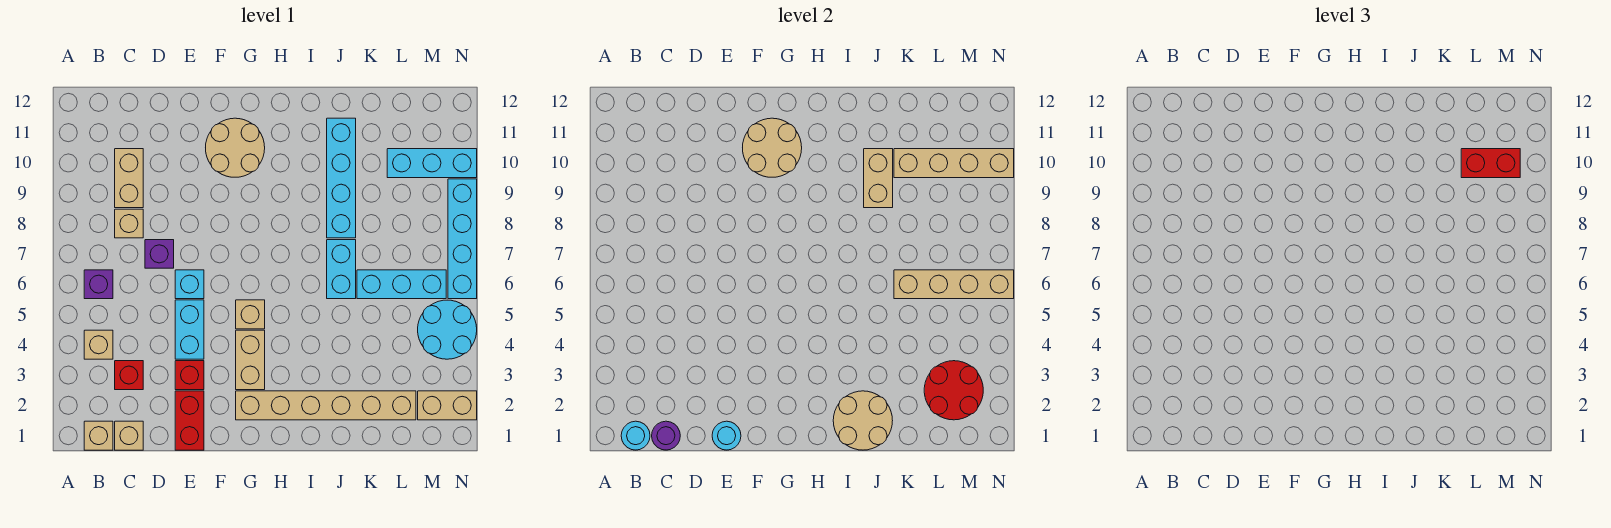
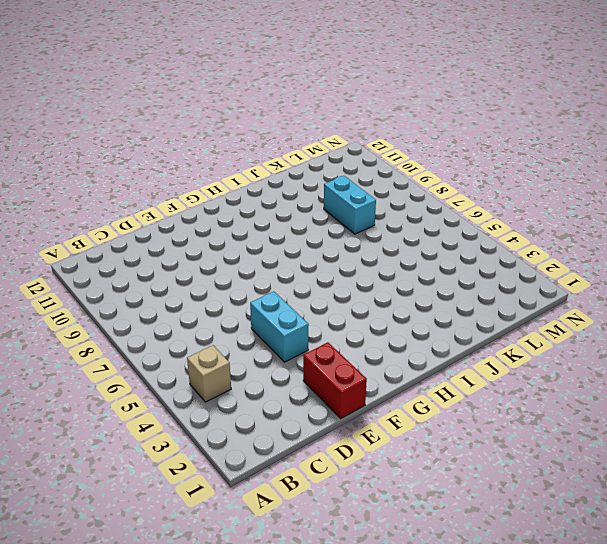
cyan 1x2 brick [324,176,376,234] -> cyan 1x2 brick moved to [327,240,356,299]
none -> tan 1x1 brick [84,421,113,450]
none -> purple 1x1 brick [84,270,113,299]
none -> tan 1x1 brick [115,421,143,450]
none -> red 1x1 brick [115,361,143,390]

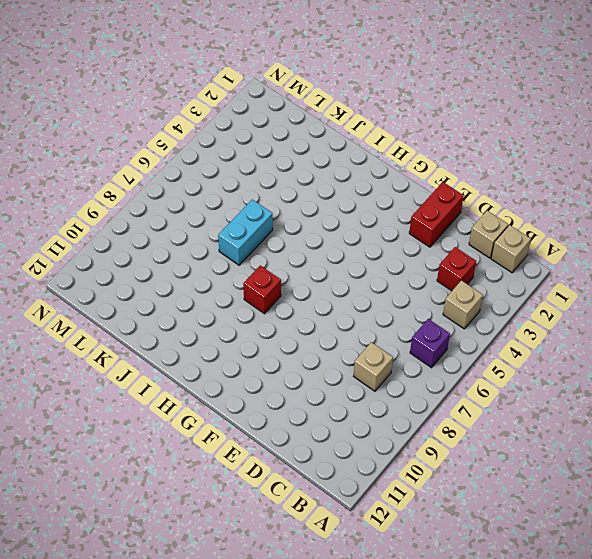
red 1x1 brick [243,265,281,314] -> red 1x1 brick moved to [175,361,204,390]
none -> tan 1x2 brick [115,149,143,208]
none -> purple 1x1 brick [145,240,174,268]
none -> cyan 1x2 brick [175,300,204,359]
none -> cyan 1x1 brick [175,270,204,299]

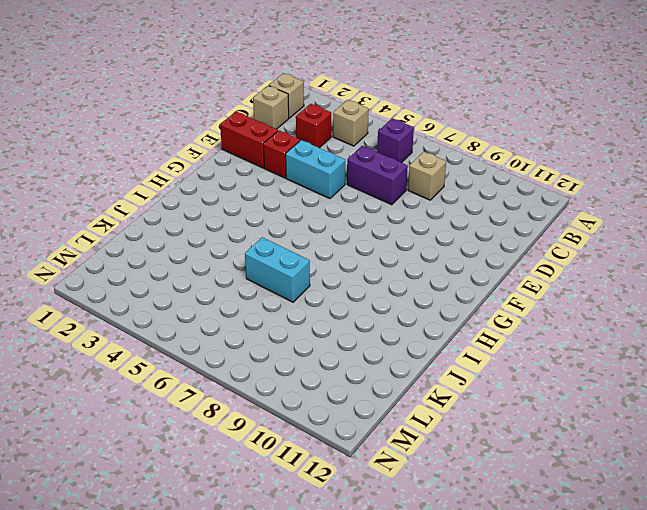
purple 1x2 brick [347,146,408,205] -> purple 1x1 brick [145,240,174,268]
none -> tan 1x2 brick [115,149,143,208]
none -> cyan 1x1 brick [175,270,204,299]
none -> tan 2x2 round brick [206,118,265,177]
none -> tan 1x6 brick [236,391,416,420]

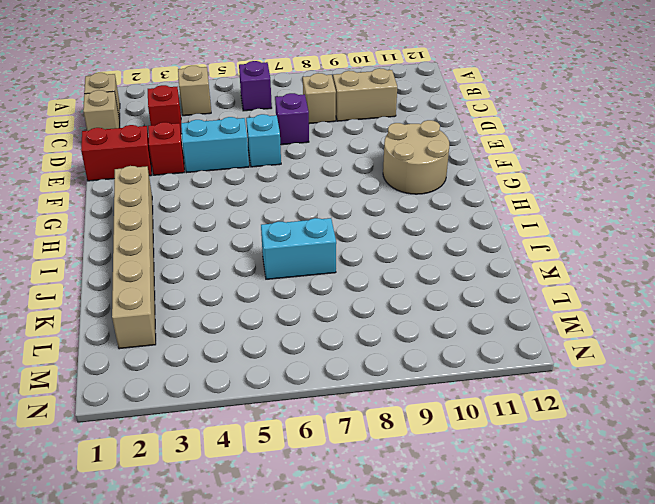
none -> tan 1x2 brick [236,330,265,390]
none -> tan 1x1 brick [236,300,265,329]
none -> cyan 1x4 brick [327,118,356,238]
none -> cyan 1x3 brick [357,270,446,299]

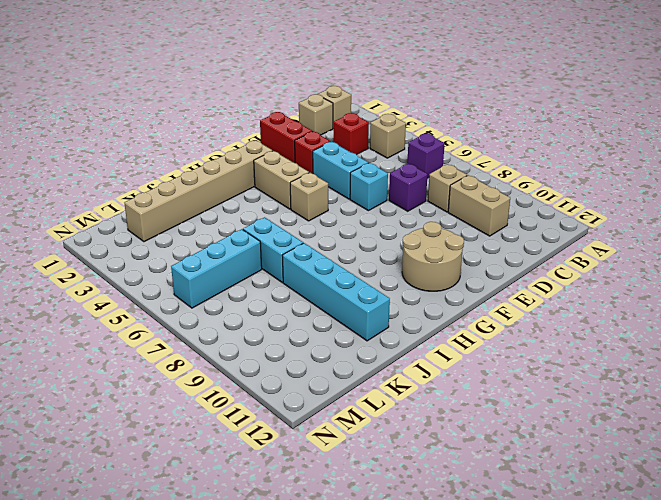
none -> cyan 1x3 brick [387,149,477,178]
none -> tan 1x2 brick [418,391,477,420]
none -> cyan 2x2 round brick [418,300,477,359]
none -> cyan 1x4 brick [448,179,477,299]

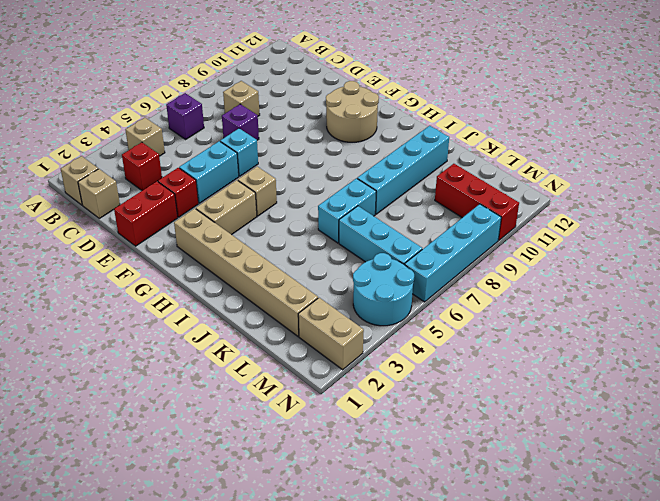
red 1x3 brick [435,164,519,240] -> cyan 1x3 brick [387,149,477,178]
none -> tan 1x2 brick [115,149,143,208]
none -> cyan 1x1 round brick [621,421,650,450]
none -> purple 1x1 round brick [652,421,680,450]
none -> cyan 1x1 round brick [712,421,741,450]

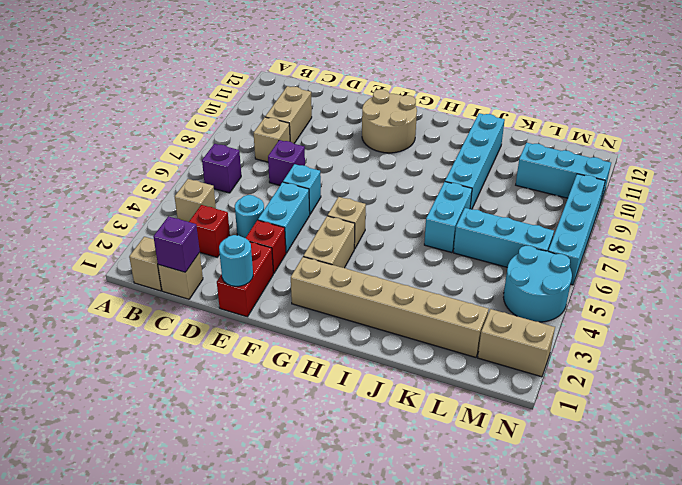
purple 1x1 brick [153,216,200,272] -> purple 1x1 round brick [652,421,680,450]
cyan 1x1 round brick [235,195,264,238] -> cyan 1x1 round brick moved to [621,421,650,450]
none -> tan 2x2 round brick [743,118,802,177]
none -> tan 2x2 round brick [833,391,893,450]
none -> tan 1x2 brick [864,149,893,208]
none -> tan 1x4 brick [894,270,1014,299]

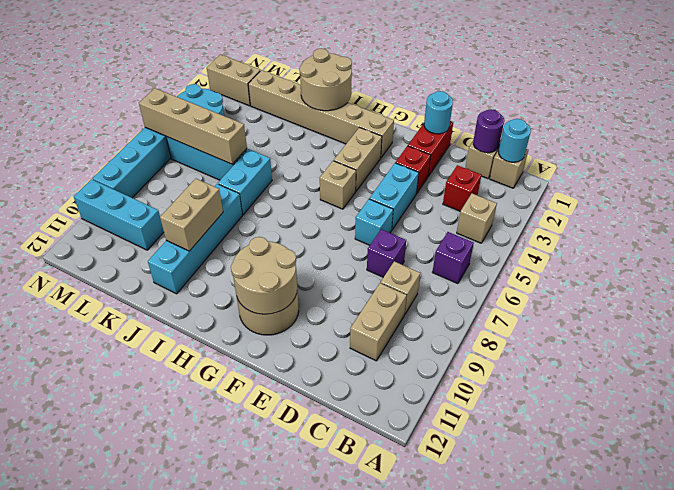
none -> tan 1x4 brick [894,149,1014,178]
none -> red 2x2 round brick [924,361,983,420]
none -> red 1x2 brick [1461,149,1520,178]

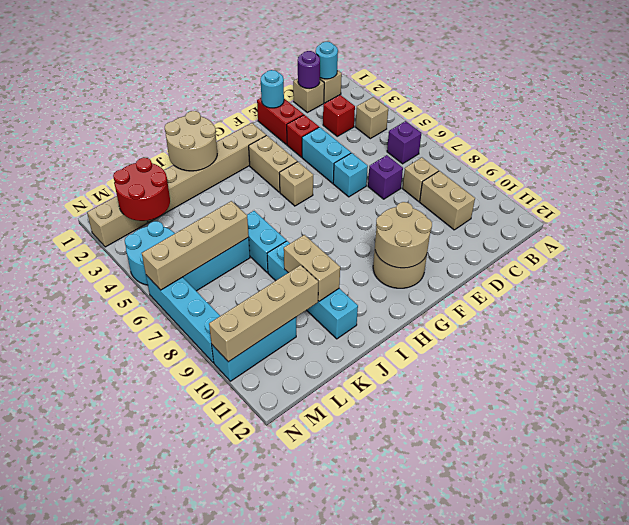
none -> red 1x2 brick [1461,149,1520,178]

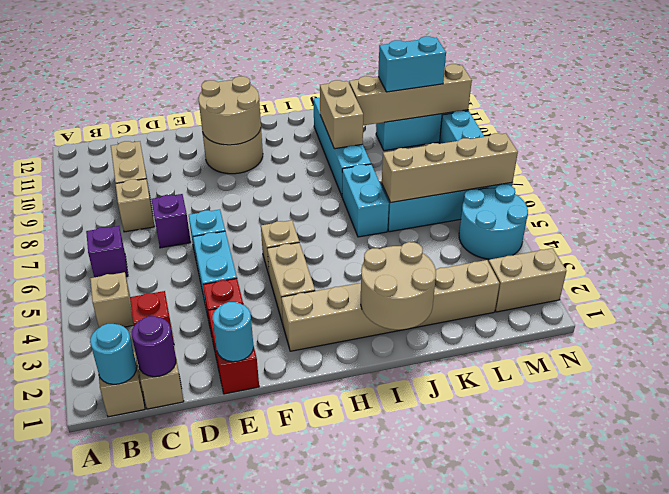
cyan 1x2 brick [378,36,446,92] -> red 1x2 brick [1461,149,1520,178]
none -> red 2x2 round brick [924,361,983,420]

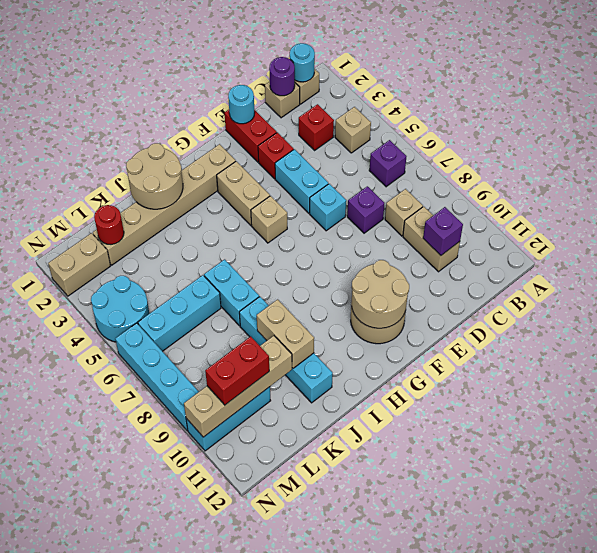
purple 1x1 brick [423,207,463,255] -> none
red 1x1 round brick [94,205,124,244] -> red 2x2 round brick [924,361,983,420]
none -> tan 1x4 brick [894,270,1014,299]

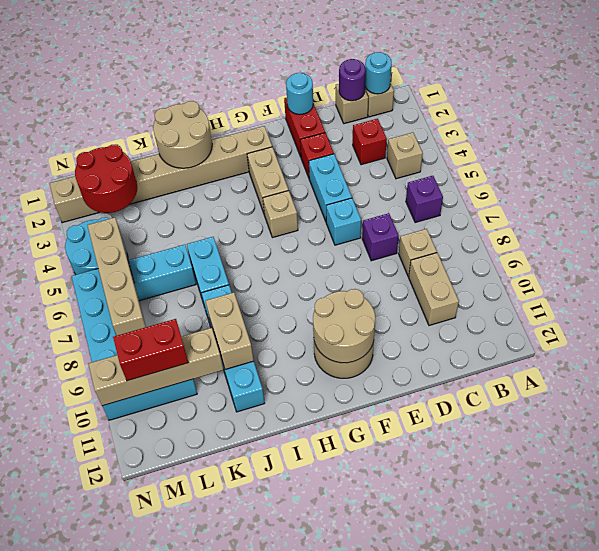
tan 1x4 brick [87,218,146,335] -> tan 1x4 brick turned to [894,270,1014,299]

